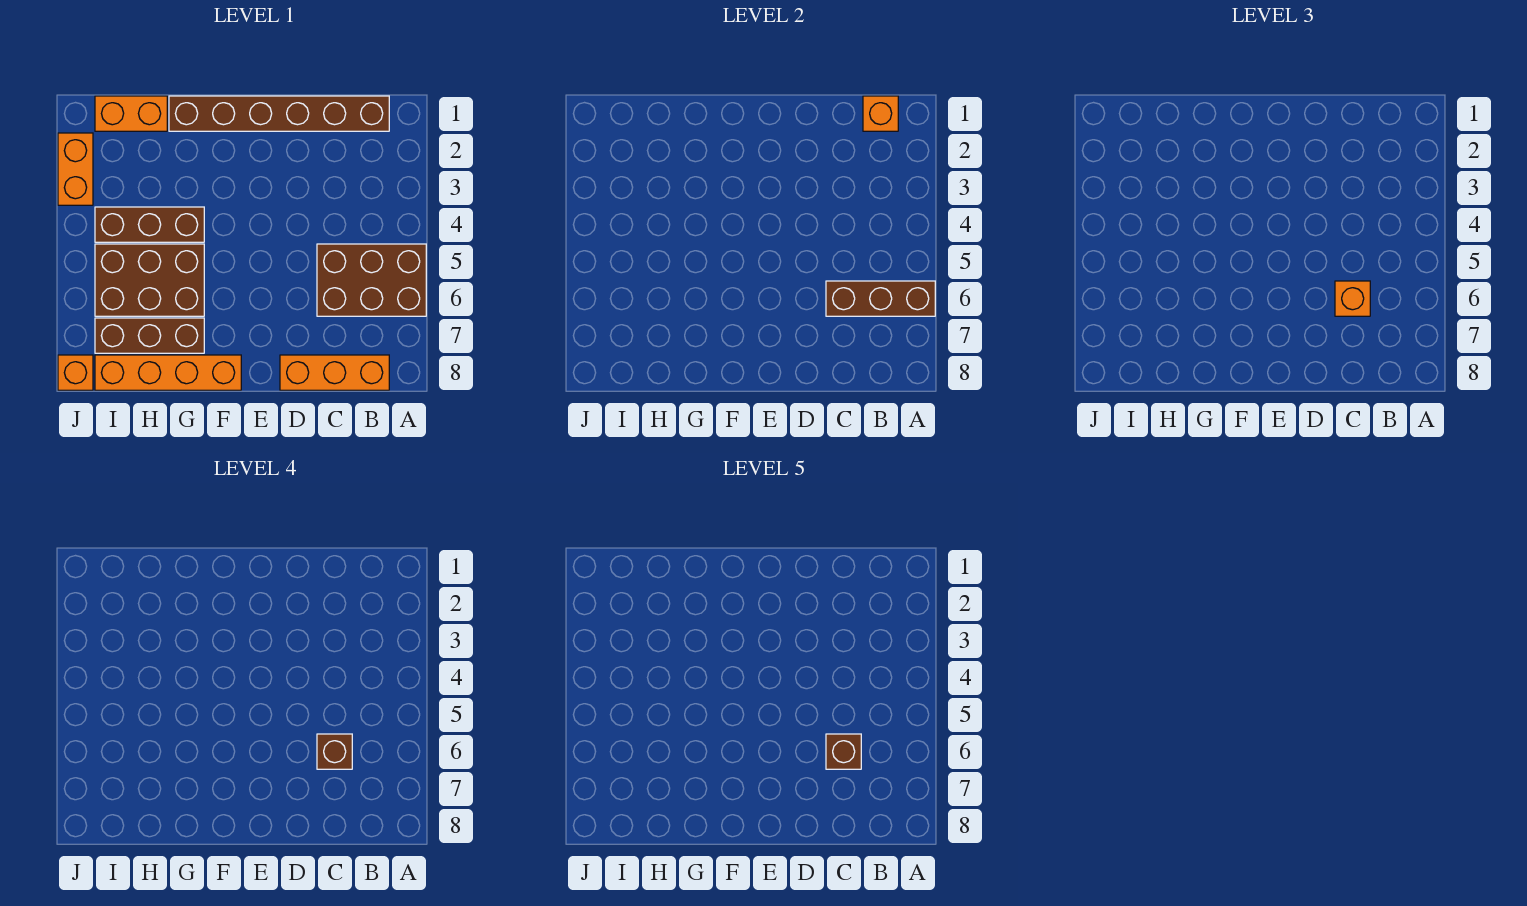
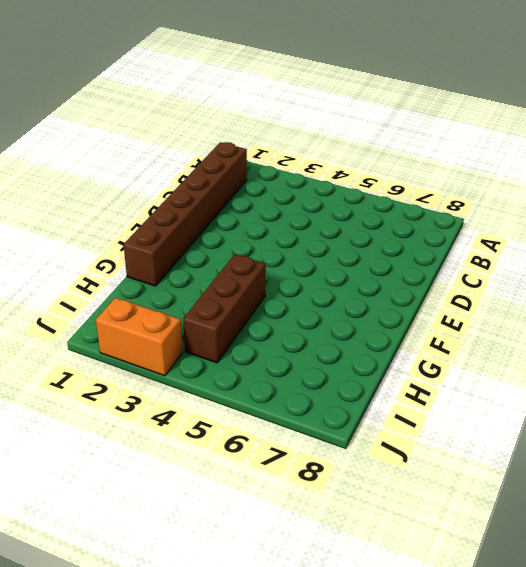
none -> brown 2x3 brick [317,244,426,316]
none -> orange 1x3 brick [280,355,389,390]
none -> orange 1x4 brick [95,355,241,390]

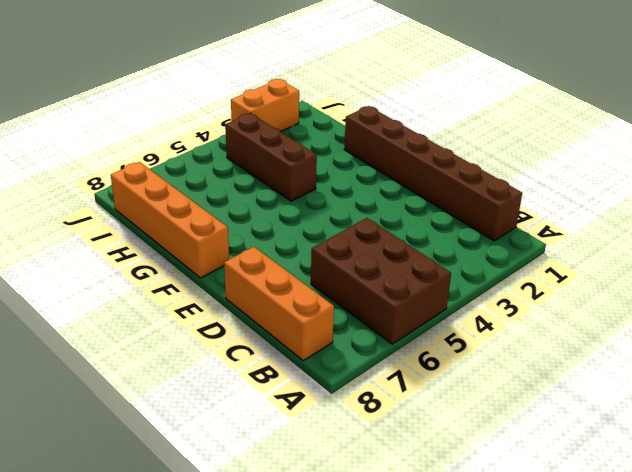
none -> brown 2x3 brick [95,244,204,316]
none -> brown 1x3 brick [95,318,204,353]
none -> orange 1x2 brick [95,96,167,131]

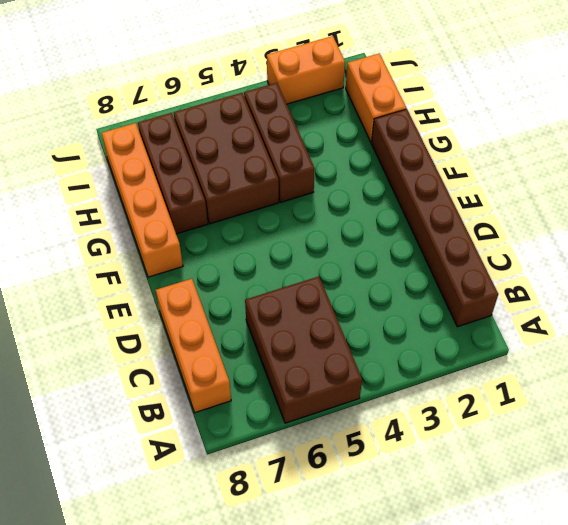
none -> orange 1x1 brick [58,355,93,390]
none -> brown 1x3 brick [826,281,935,316]
none -> orange 1x1 brick [863,96,898,131]

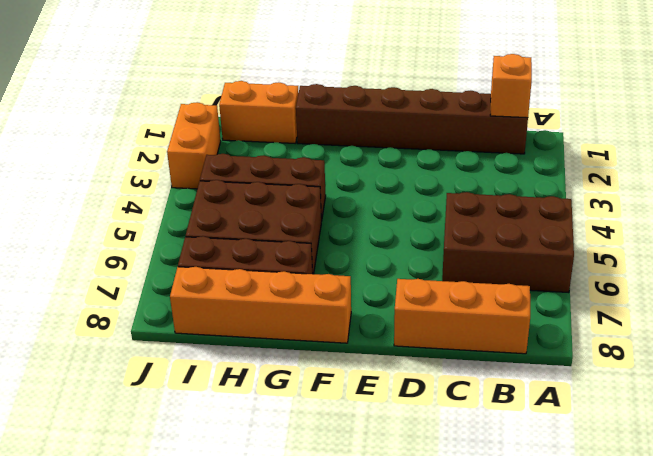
none -> orange 1x1 brick [58,355,93,390]
none -> brown 1x3 brick [826,281,935,316]
none -> orange 1x1 brick [1335,281,1370,316]

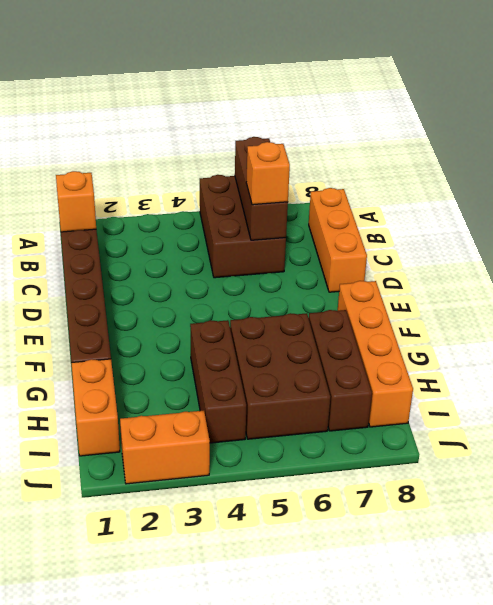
none -> orange 1x1 brick [58,355,93,390]
none -> brown 1x1 brick [317,734,352,769]
none -> brown 1x1 brick [826,734,861,769]

